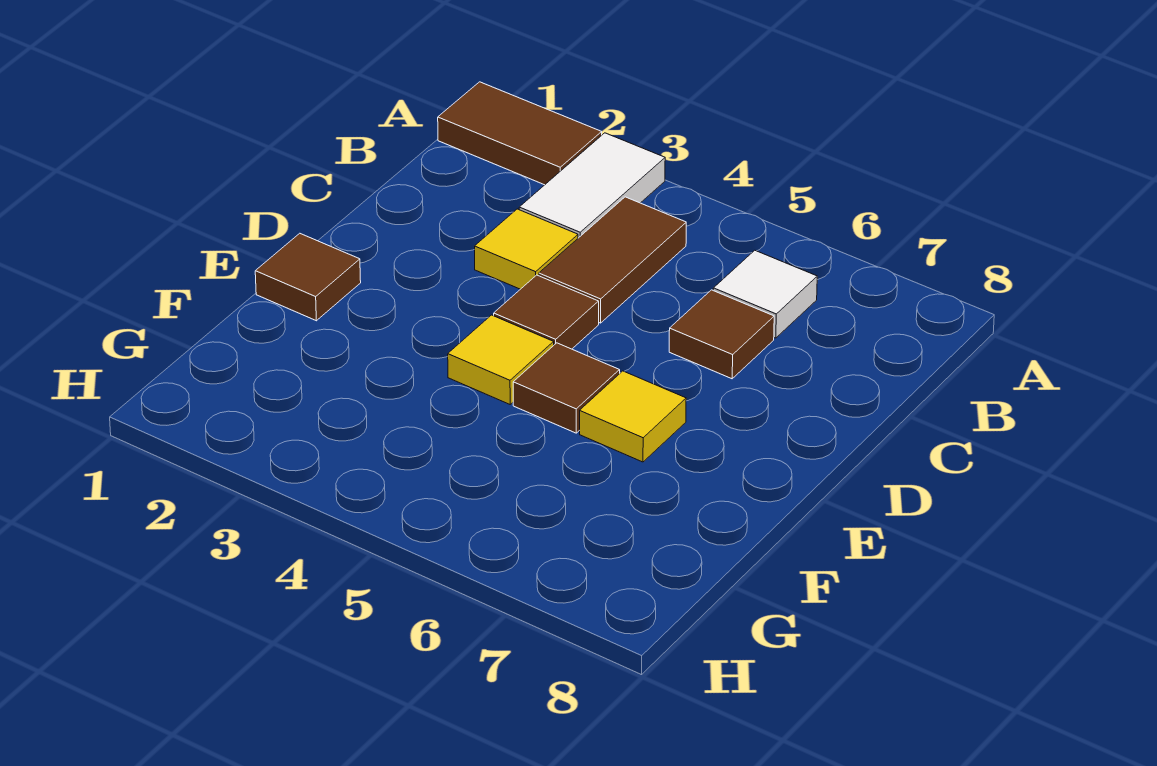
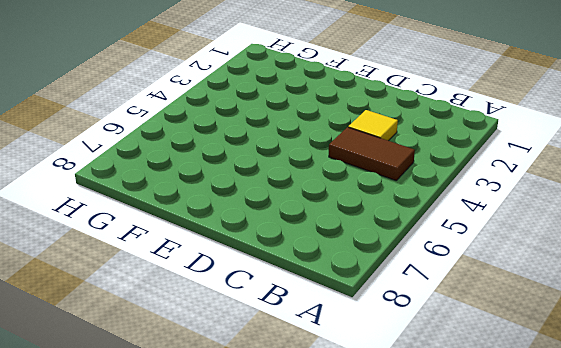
none -> brown 1x2 tile [438,82,602,185]
none -> white 1x2 tile [519,133,665,238]

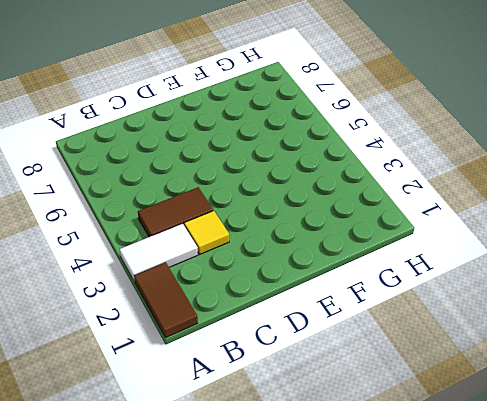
none -> white 1x1 tile [713,250,817,338]
none -> brown 1x1 tile [669,290,774,379]

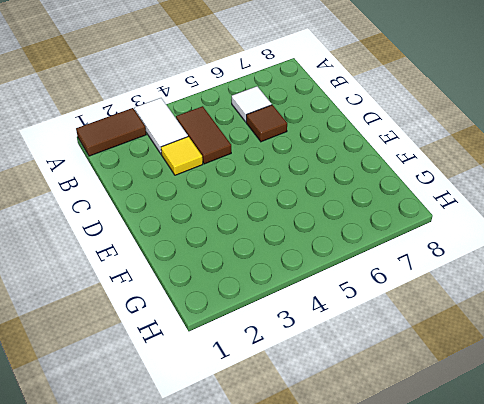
none -> brown 1x1 tile [494,275,599,349]
none -> brown 1x1 tile [255,233,361,321]

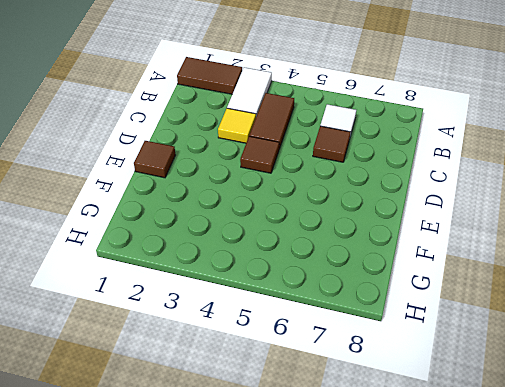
none -> yellow 1x1 tile [448,315,554,404]
none -> brown 1x1 tile [513,343,620,433]

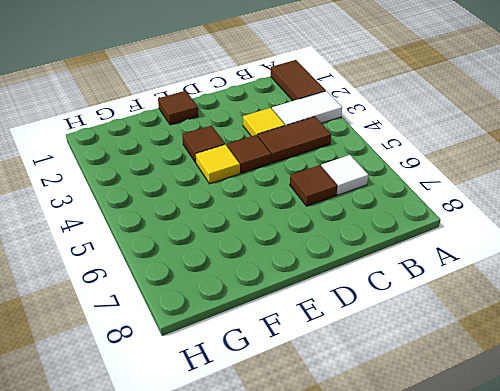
brown 1x1 tile [182,125,225,163] -> brown 1x1 tile moved to [513,343,620,433]
none -> yellow 1x1 tile [580,371,686,462]

